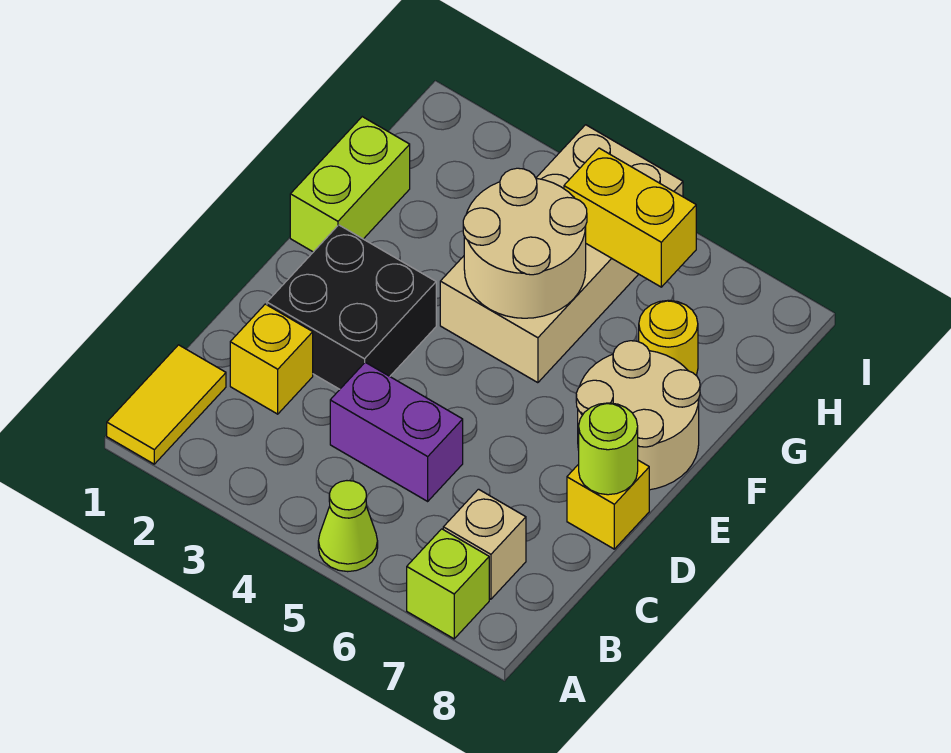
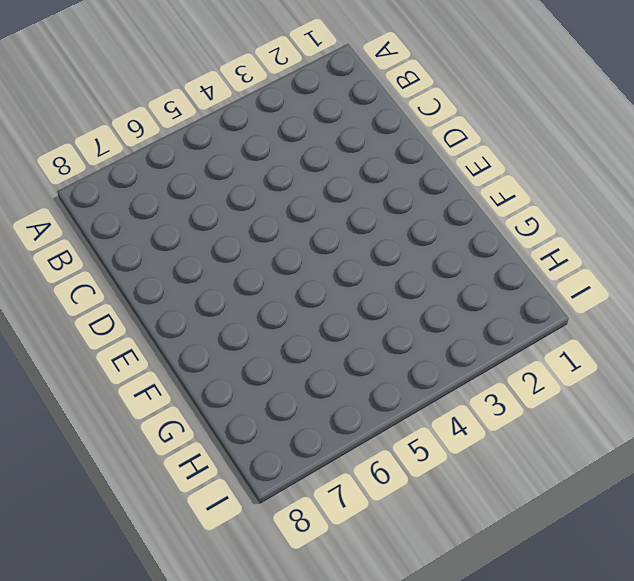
none -> yellow 1x2 tile [107,345,226,464]
none -> lime 1x1 cone [318,481,378,572]
none -> lime 1x1 brick [407,529,489,639]

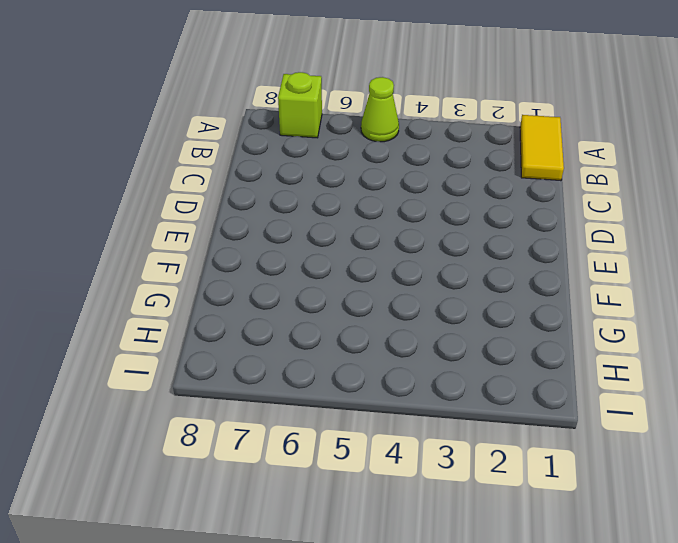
none -> tan 1x1 brick [443,489,526,599]
none -> yellow 1x1 brick [230,304,313,414]
none -> purple 1x2 brick [330,362,463,501]

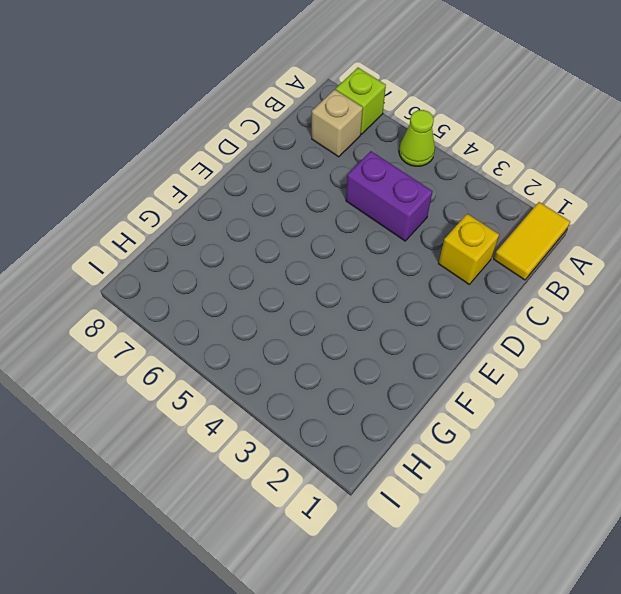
none -> black 2x2 brick [267,225,436,389]
none -> yellow 1x1 brick [567,460,649,549]
none -> tan 2x2 round brick [576,341,700,490]

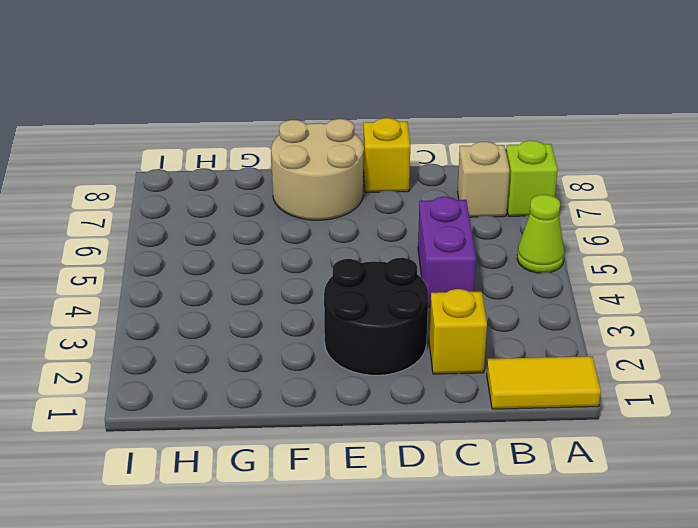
black 2x2 round brick [324,258,428,375] -> black 2x2 brick [267,225,436,389]
none -> lime 1x2 brick [290,117,410,252]
none -> tan 2x4 brick [440,125,683,383]
none -> yellow 1x1 round brick [639,300,698,376]

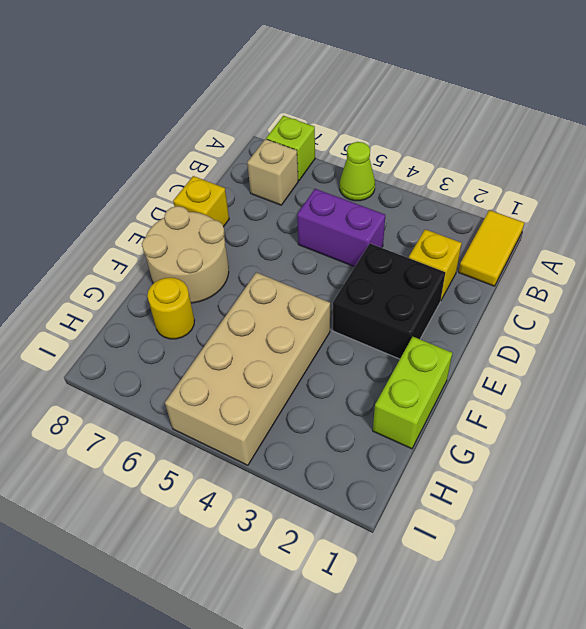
none -> lime 1x1 round brick [579,403,638,495]
none -> tan 2x2 round brick [463,168,587,318]
none -> yellow 1x2 brick [564,148,696,287]

